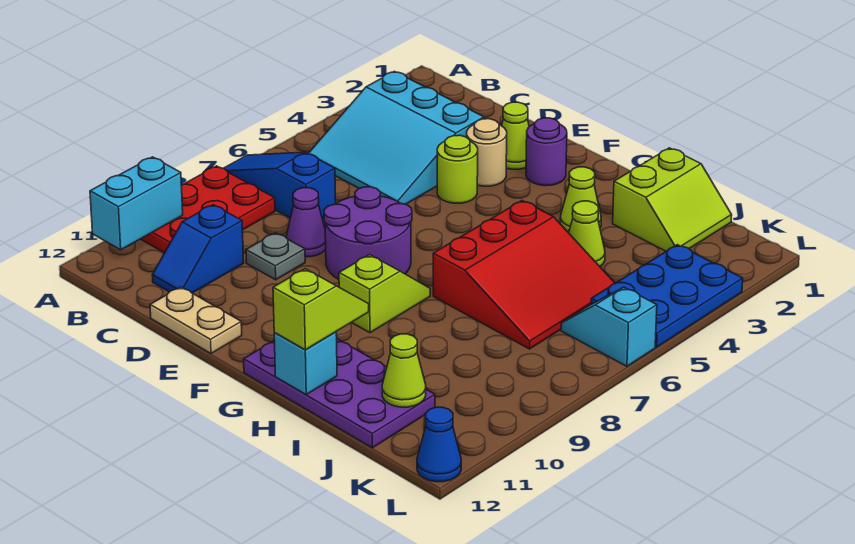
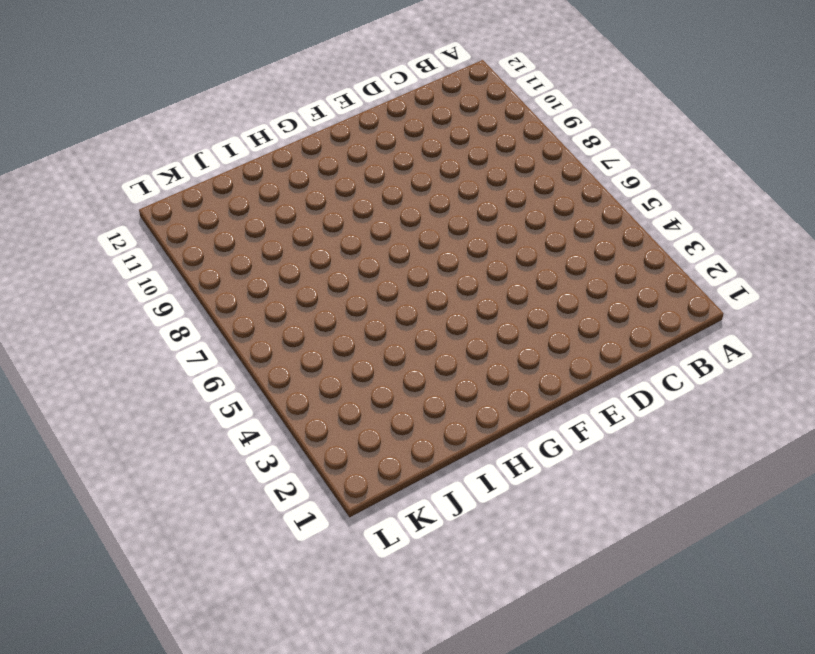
none -> blue 1x3 slope [223,152,336,218]
none -> red 2x3 plate [141,166,275,253]
none -> cyan 3x3 slope [308,71,484,204]

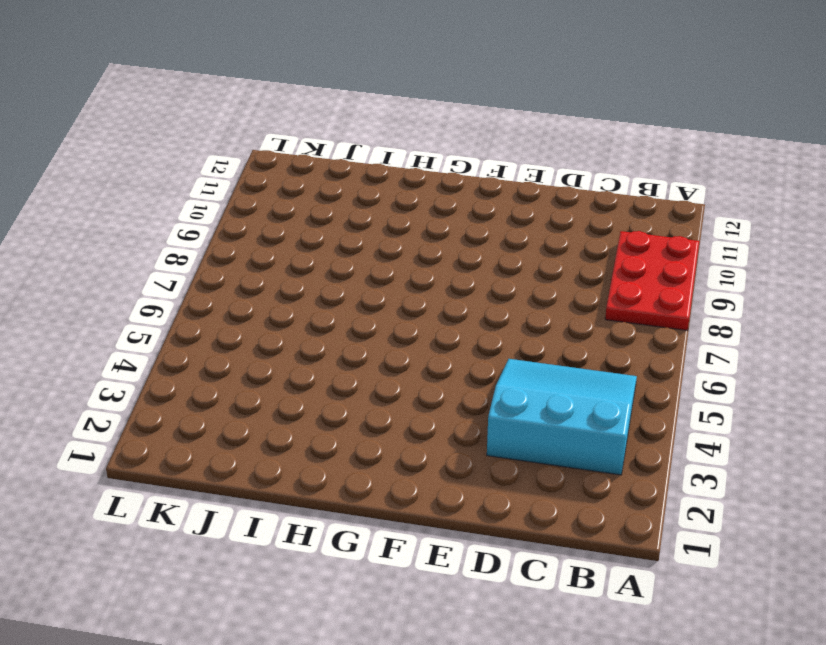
none -> blue 1x3 slope [223,152,336,218]
none -> blue 1x2 slope [152,205,244,293]
none -> purple 1x1 cone [286,188,326,257]

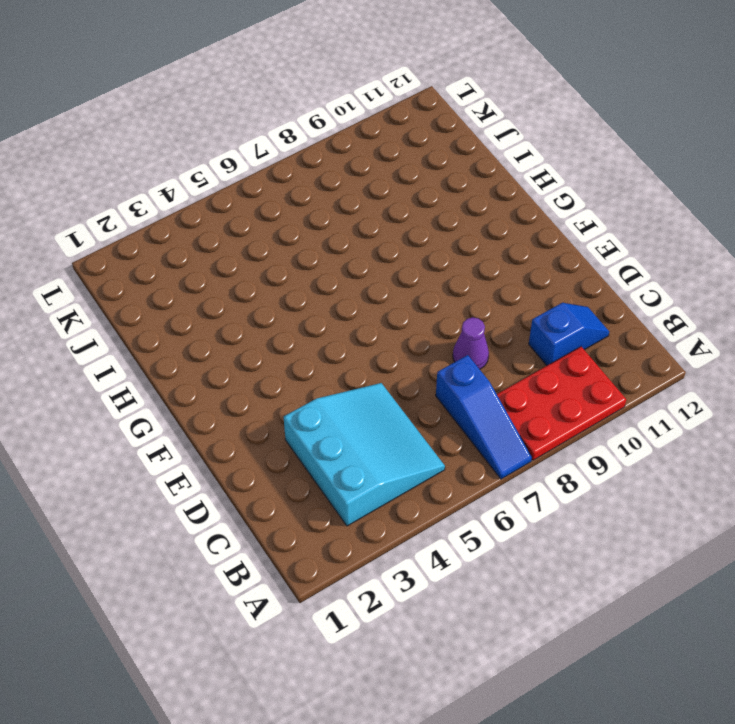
none -> grey 1x1 plate [246,233,305,280]
none -> tan 1x2 plate [150,287,242,353]
none -> lime 1x1 cone [502,102,529,169]

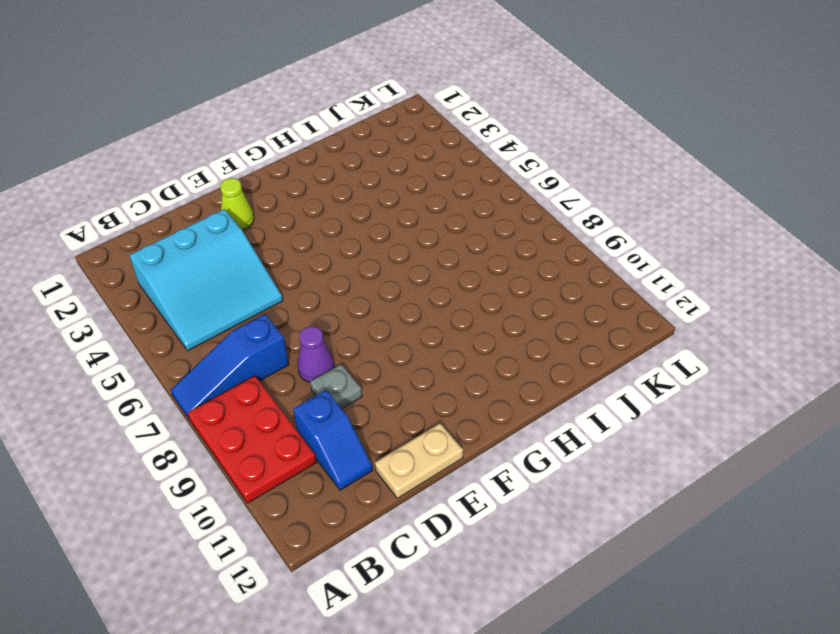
none -> tan 1x1 round brick [467,119,507,186]
none -> lime 1x1 round brick [437,135,478,203]
none -> purple 2x2 round brick [324,187,412,279]

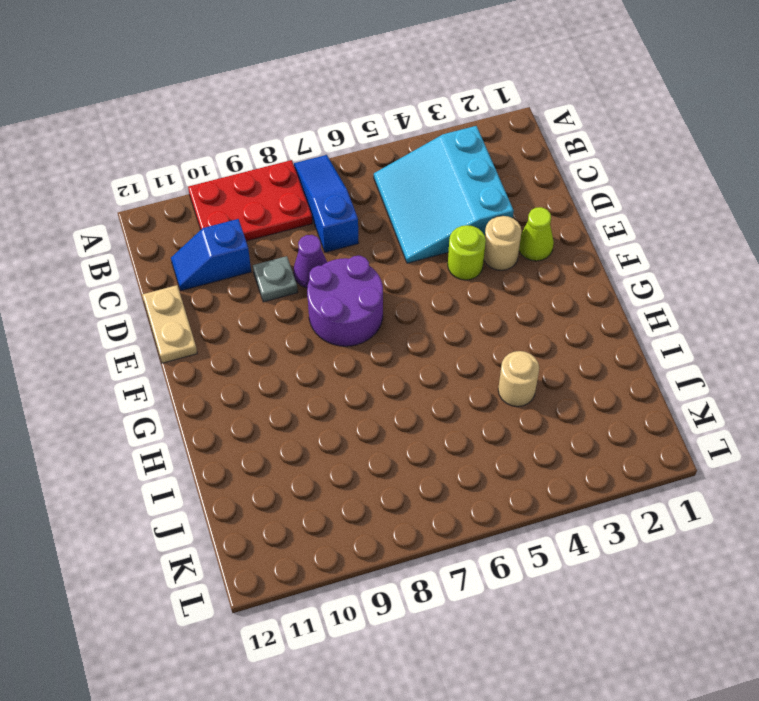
tan 1x1 round brick [498,351,539,407] -> lime 1x1 cone [569,201,605,266]
none -> purple 1x1 round brick [526,118,567,186]
none -> lime 1x2 slope [339,255,430,333]
none -> purple 2x4 plate [244,339,435,448]

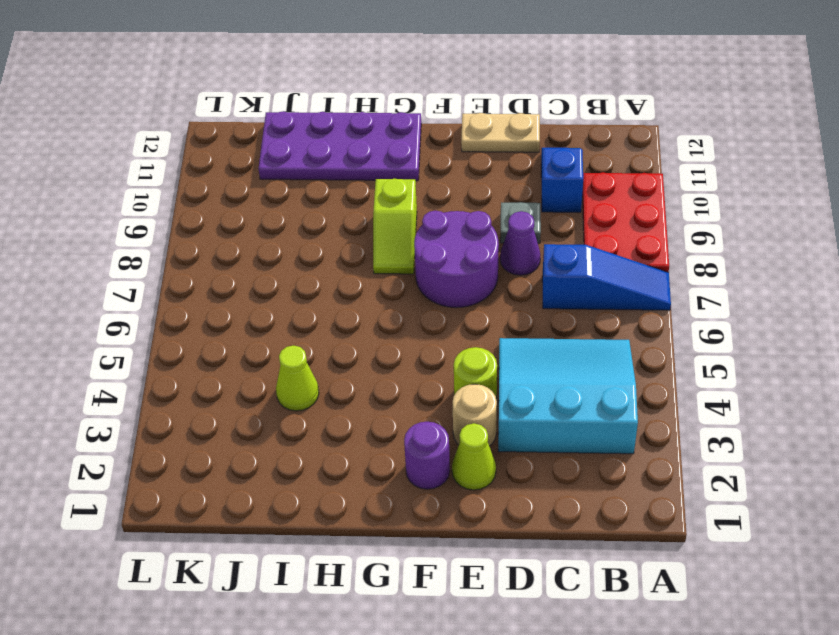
none -> lime 1x1 cone [560,167,601,233]
none -> red 3x3 slope [433,201,615,349]
none -> lime 2x2 slope [613,148,732,251]

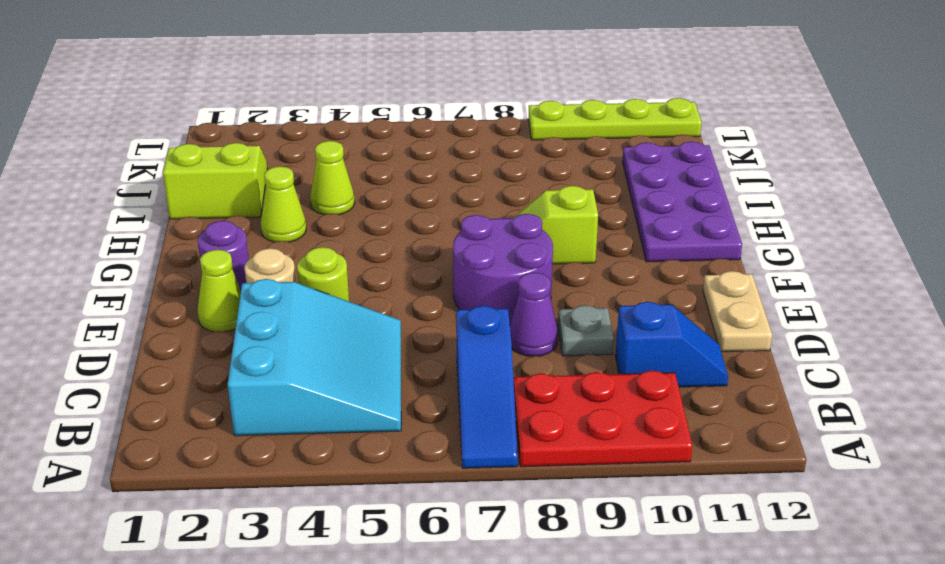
lime 1x4 plate [528,98,702,140] -> blue 1x1 cone [417,407,461,482]
none -> red 3x3 slope [433,201,615,349]
none -> blue 2x3 plate [591,245,743,347]
none -> cyan 1x2 slope [561,287,657,366]

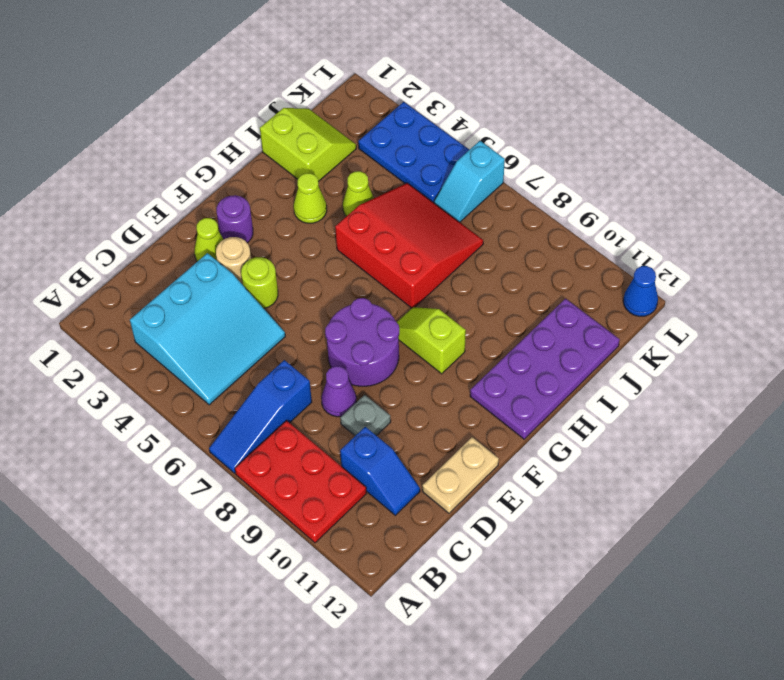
none -> cyan 1x2 brick [90,157,183,250]
none -> cyan 1x1 brick [274,332,337,394]
none -> lime 1x1 cone [382,334,426,407]

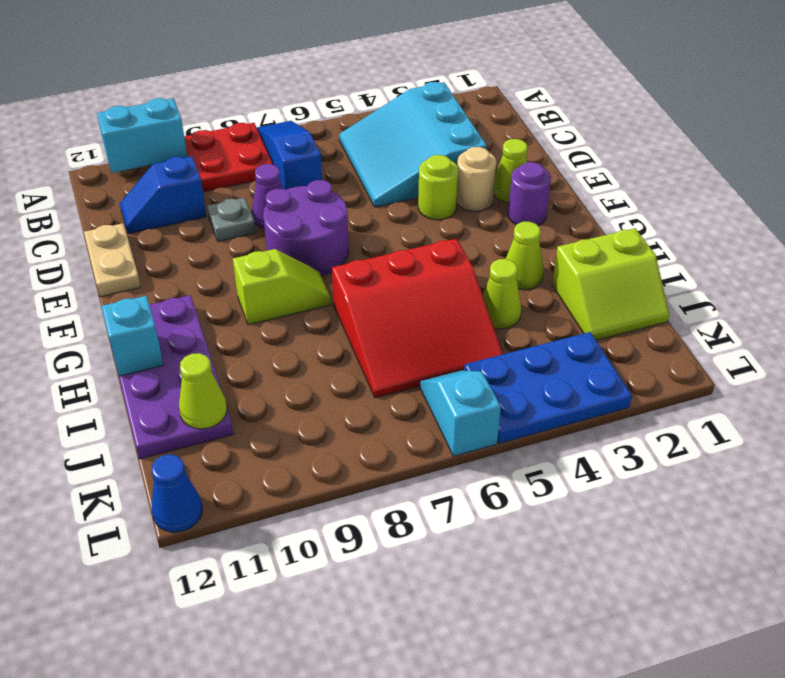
none -> lime 1x2 slope [273,269,369,350]

